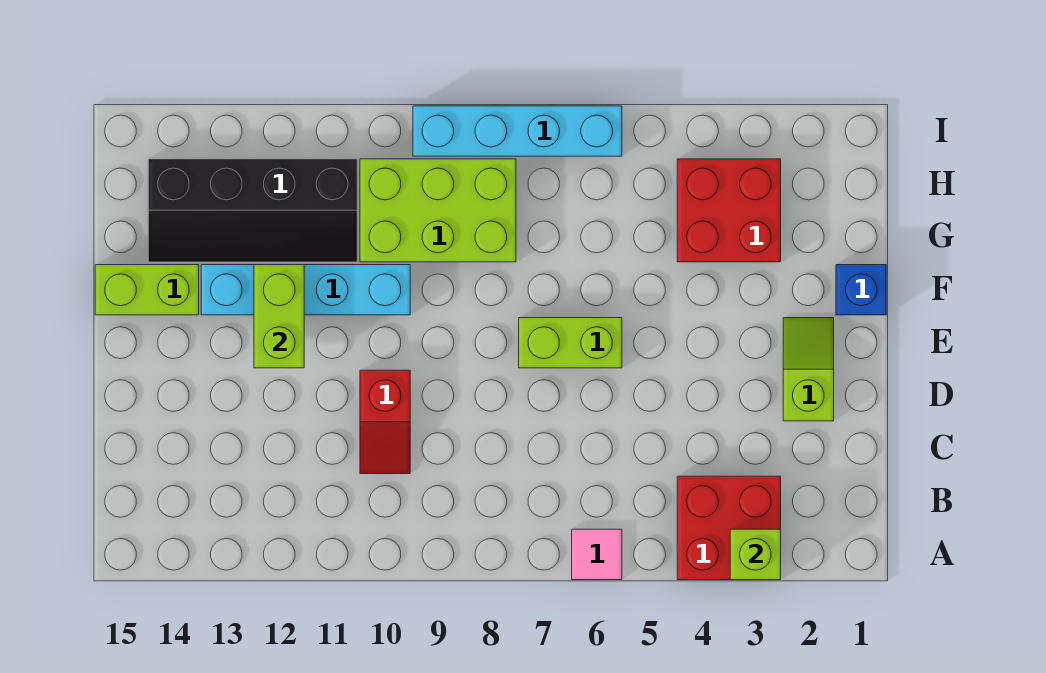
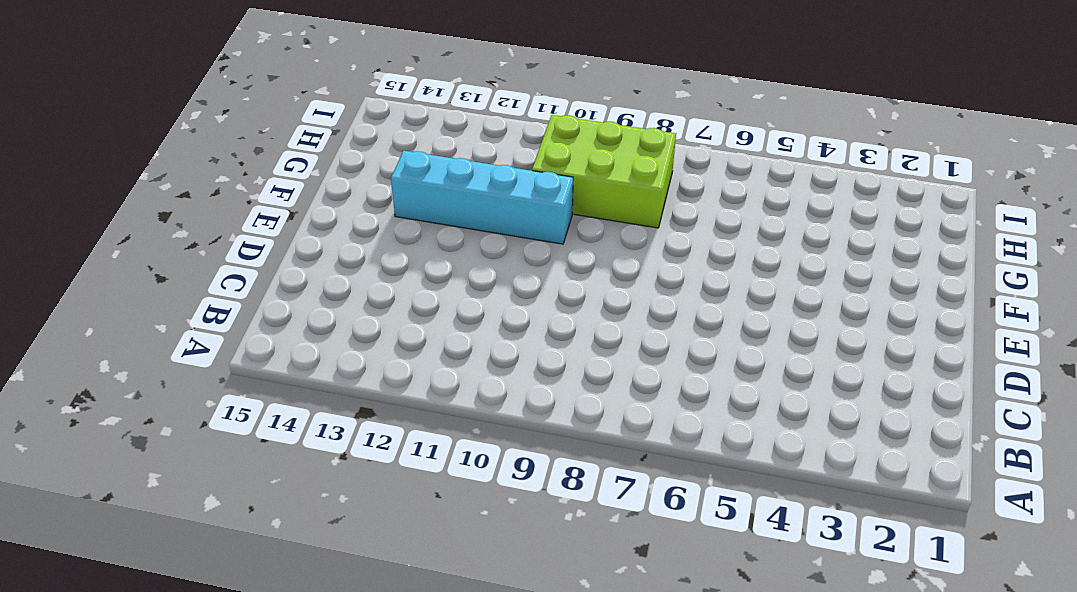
none -> red 2x2 brick [677,476,781,580]
none -> pink 1x1 tile [572,529,622,580]
none -> red 1x2 slope [360,370,410,474]

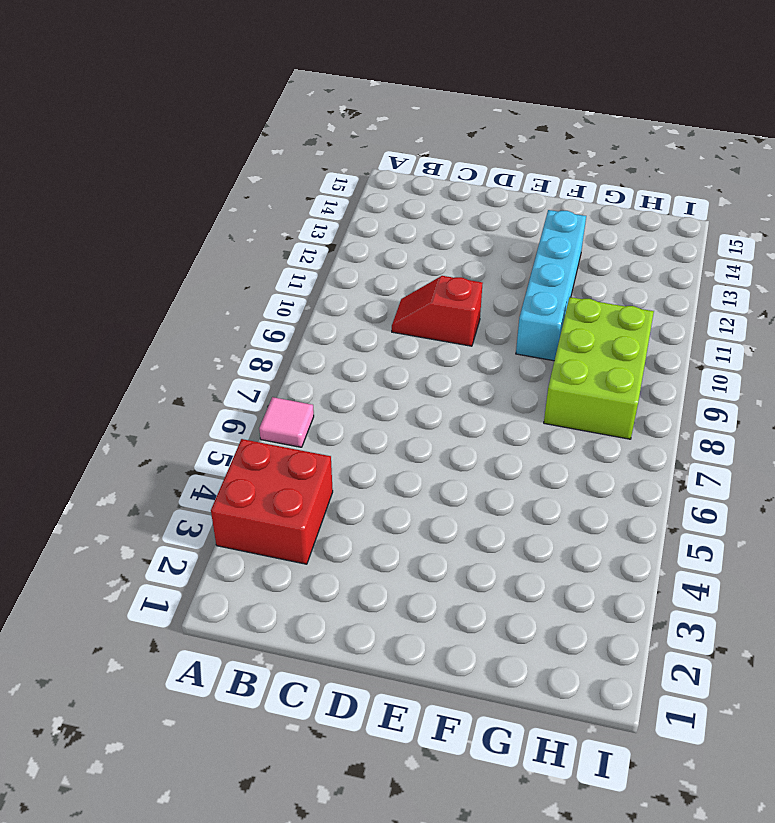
none -> lime 1x2 slope [783,318,834,421]
none -> lime 1x2 brick [519,318,622,368]
none -> blue 1x1 brick [836,265,886,315]

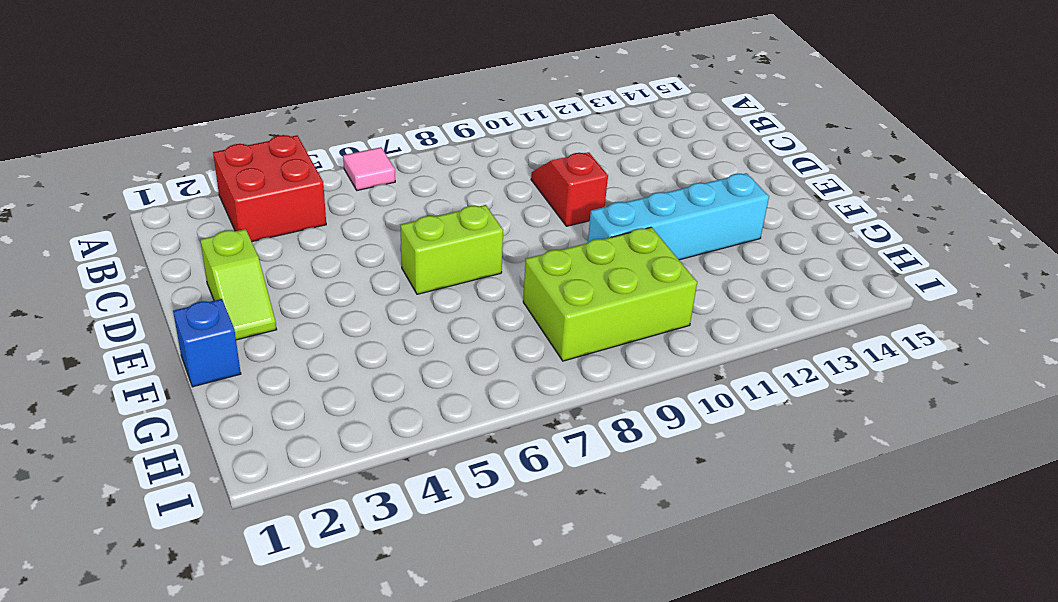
none -> lime 1x2 brick [95,265,199,315]
none -> red 2x2 brick [677,159,781,262]
none -> black 2x4 slope [148,159,357,262]

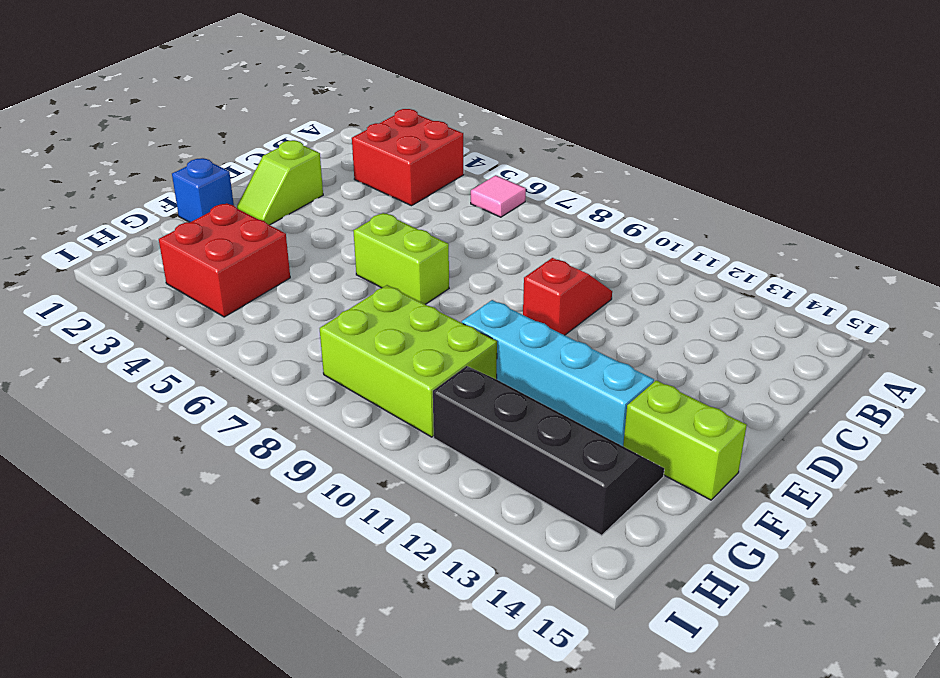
none -> cyan 1x4 brick [413,106,622,156]
none -> lime 1x1 brick [730,529,781,580]
none -> lime 1x2 brick [254,265,304,368]

